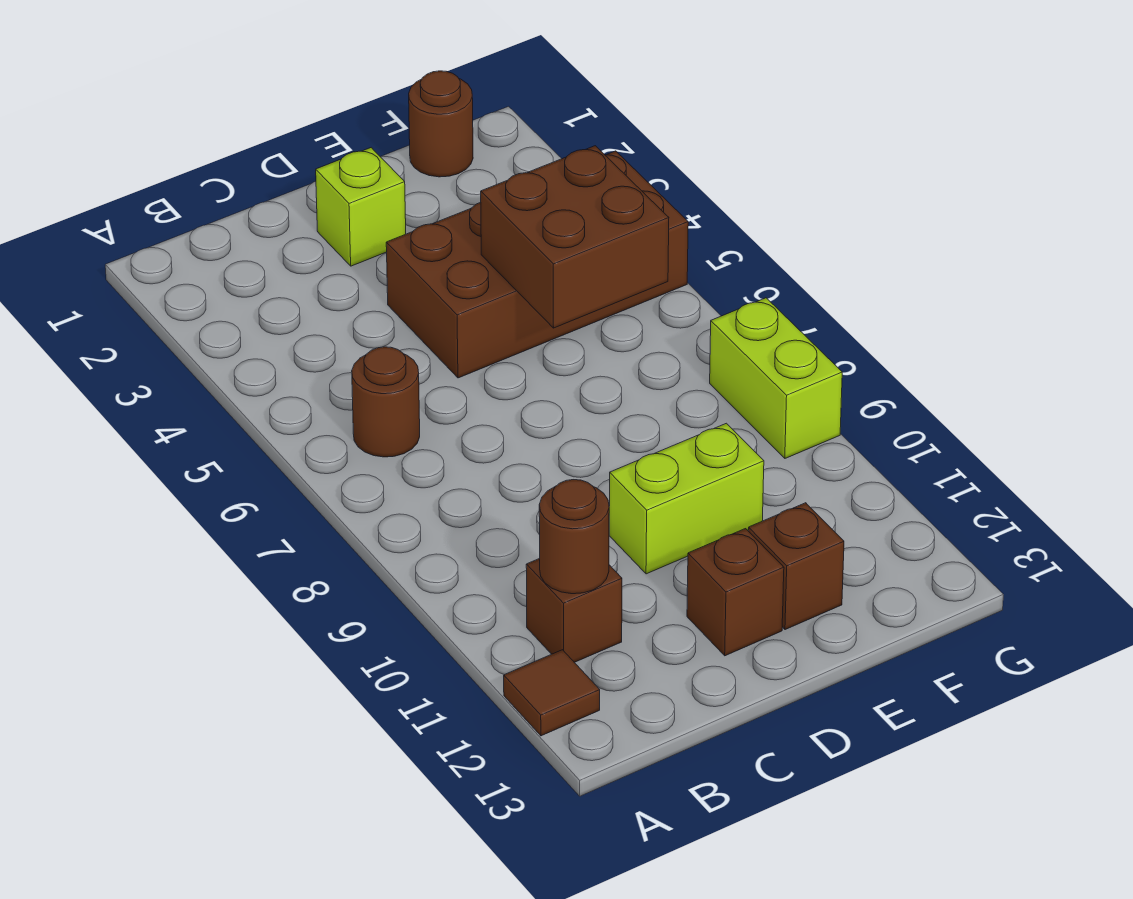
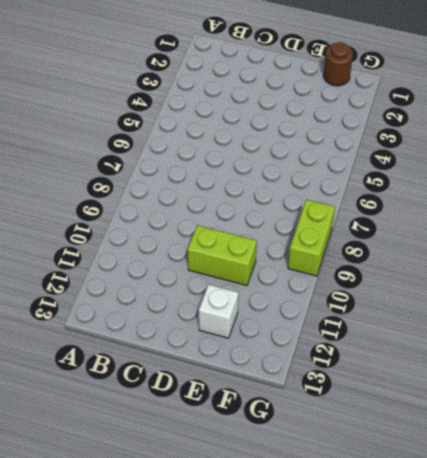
white 1x1 brick [199,285,238,338] -> brown 1x1 brick [748,503,844,630]
none -> brown 1x1 tile [504,650,600,736]
none -> brown 1x1 round brick [352,347,420,457]
none -> brown 1x1 brick [526,558,622,662]

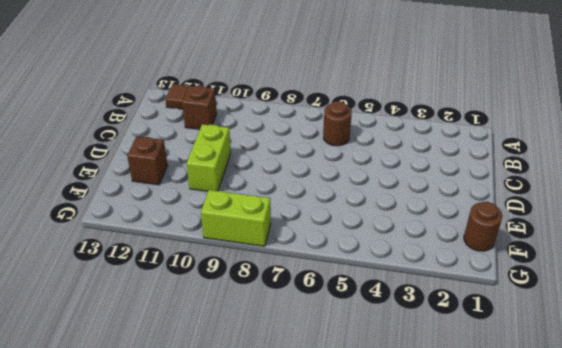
none -> lime 1x1 brick [316,148,406,266]
none -> brown 2x4 brick [386,151,688,378]
none -> brown 1x1 brick [687,529,784,656]

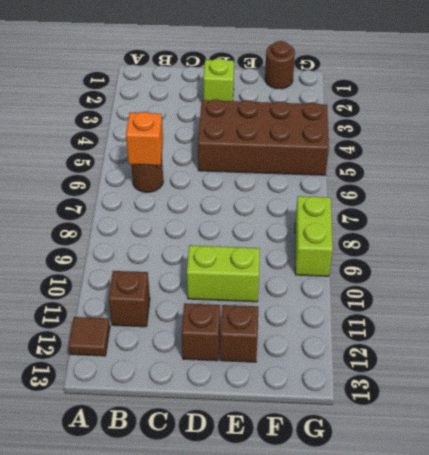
orange 1x1 brick [126,112,163,165] -> none
none -> brown 1x1 round brick [539,480,609,594]
none -> brown 2x2 brick [481,146,669,328]

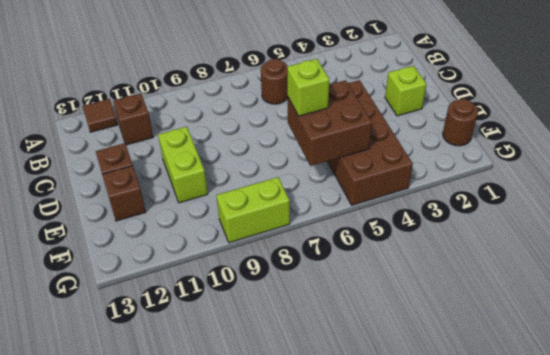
lime 1x1 brick [287,59,329,116] -> none
none -> brown 1x1 round brick [539,480,609,594]

